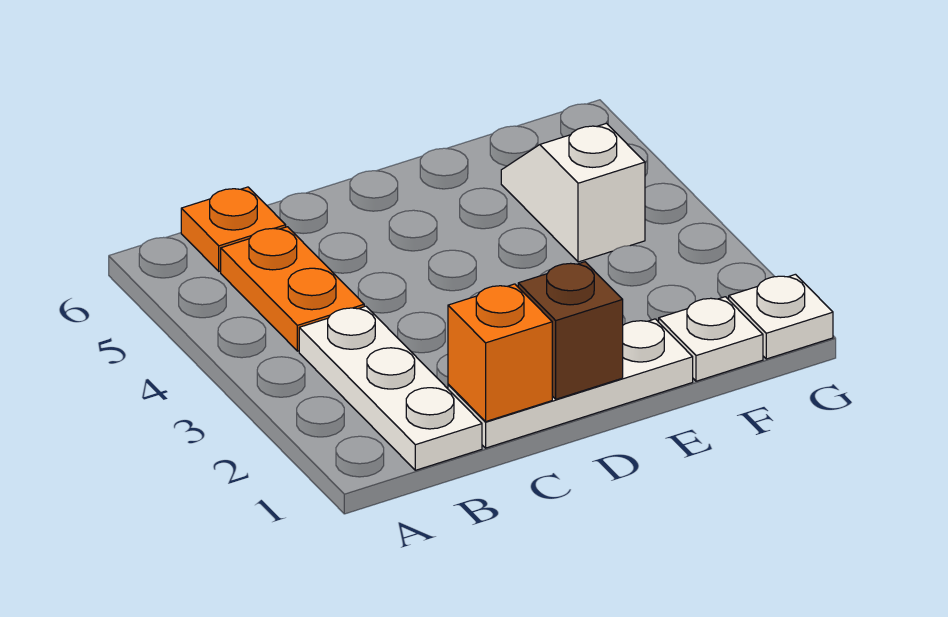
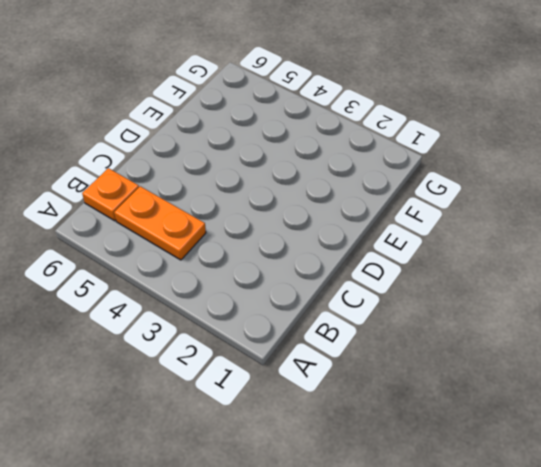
none -> white 1x3 plate [299,306,482,470]
none -> white 1x3 plate [448,319,693,448]

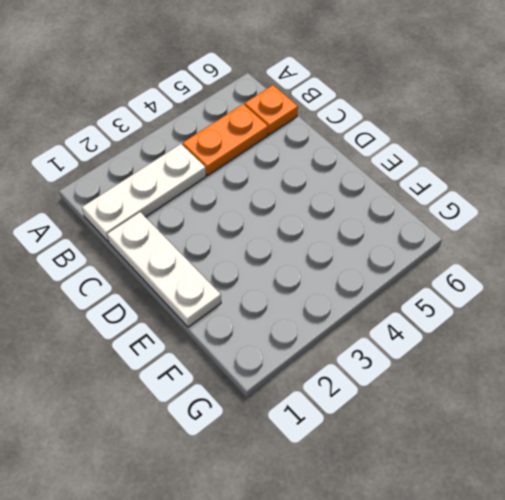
none -> white 1x1 plate [659,297,763,381]
none -> white 1x2 slope [501,123,645,262]

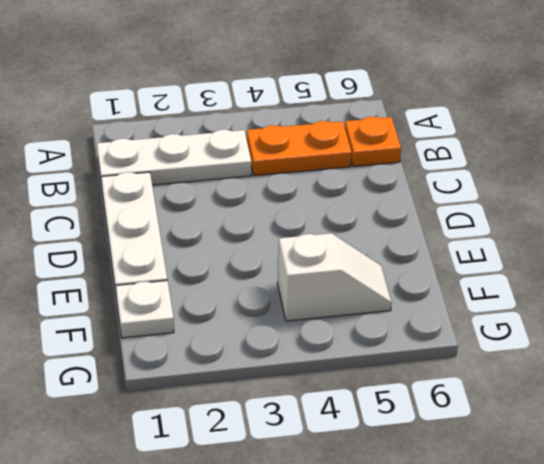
none -> white 1x1 plate [729,274,833,359]
none -> orange 1x1 brick [448,284,552,421]

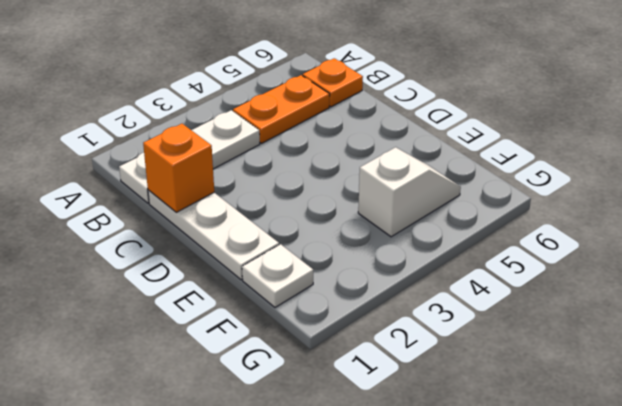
none -> white 1x1 plate [729,274,833,359]
none -> brown 1x1 brick [518,262,623,399]

